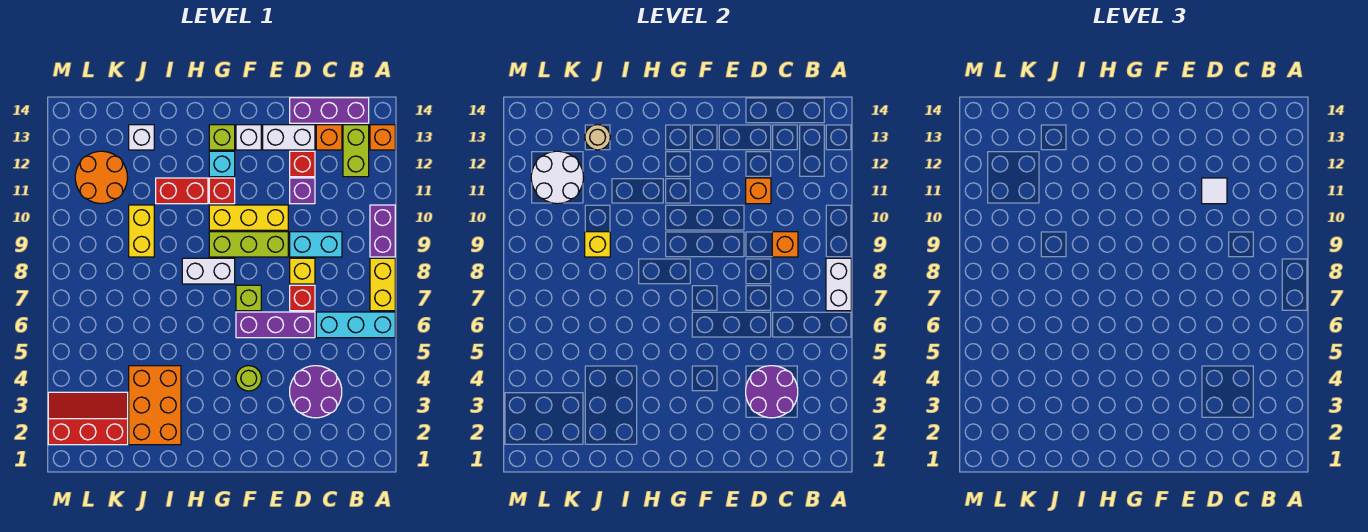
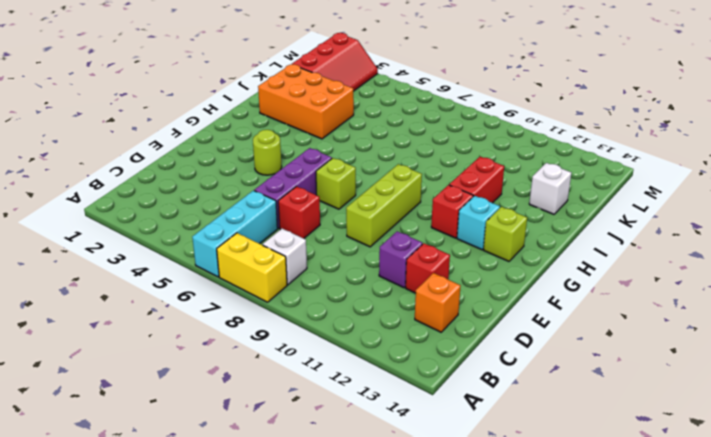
white 1x1 brick [263,229,307,285] -> white 1x1 brick moved to [236,125,261,150]
none -> purple 1x2 brick [370,205,395,257]
none -> orange 1x1 brick [370,125,395,150]
none -> lime 1x2 brick [343,125,369,177]
none -> purple 1x3 brick [290,98,369,123]

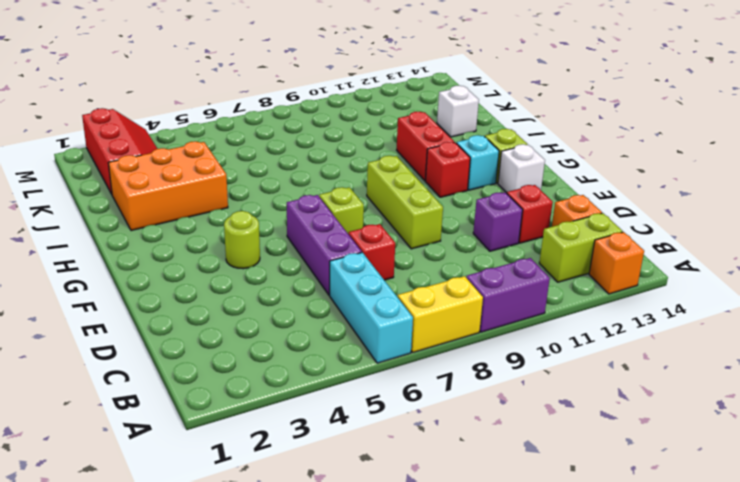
none -> purple 1x3 brick [290,98,369,123]
none -> purple 2x2 round brick [290,366,342,418]
none -> cyan 1x2 brick [290,232,342,257]
none -> yellow 1x1 brick [290,258,315,284]

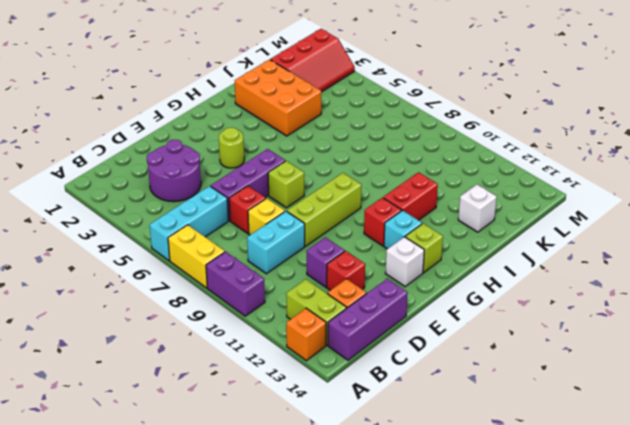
none -> white 1x2 brick [263,125,315,150]
none -> yellow 1x3 brick [209,205,288,230]
none -> white 1x2 brick [182,258,235,284]
none -> yellow 1x2 brick [129,205,154,257]

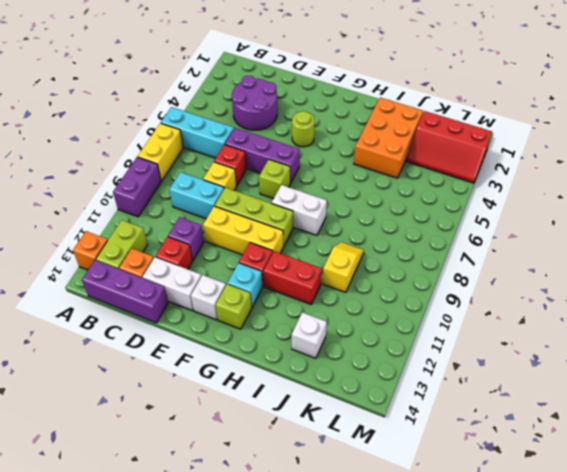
yellow 1x2 slope [323,242,364,292] -> yellow 1x2 brick [129,205,154,257]
none -> orange 2x2 round brick [75,151,128,204]
none -> white 1x2 brick [826,258,851,311]
none -> purple 2x2 round brick [746,366,798,418]
none -> orange 1x1 brick [772,232,798,257]

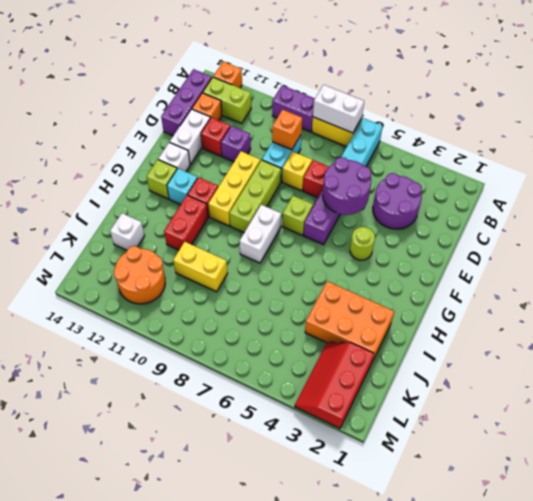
purple 2x2 round brick [323,157,372,215] -> purple 2x2 round brick moved to [746,366,798,418]
none -> orange 1x1 brick [746,178,771,204]
none -> yellow 1x1 brick [585,232,610,257]
none -> tan 1x1 round brick [585,125,610,150]
none -> white 2x2 round brick [531,151,584,204]

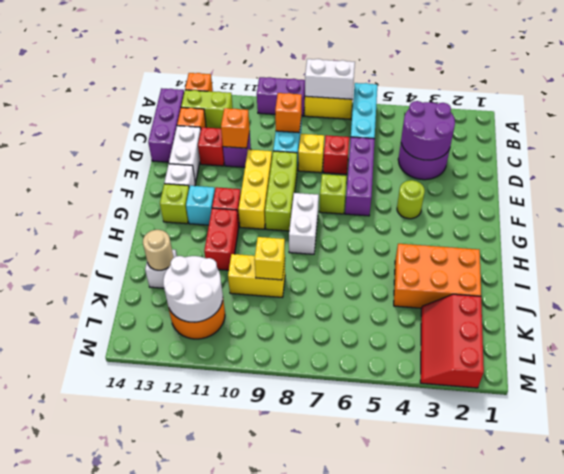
none -> white 1x1 tile [1202,178,1227,204]

